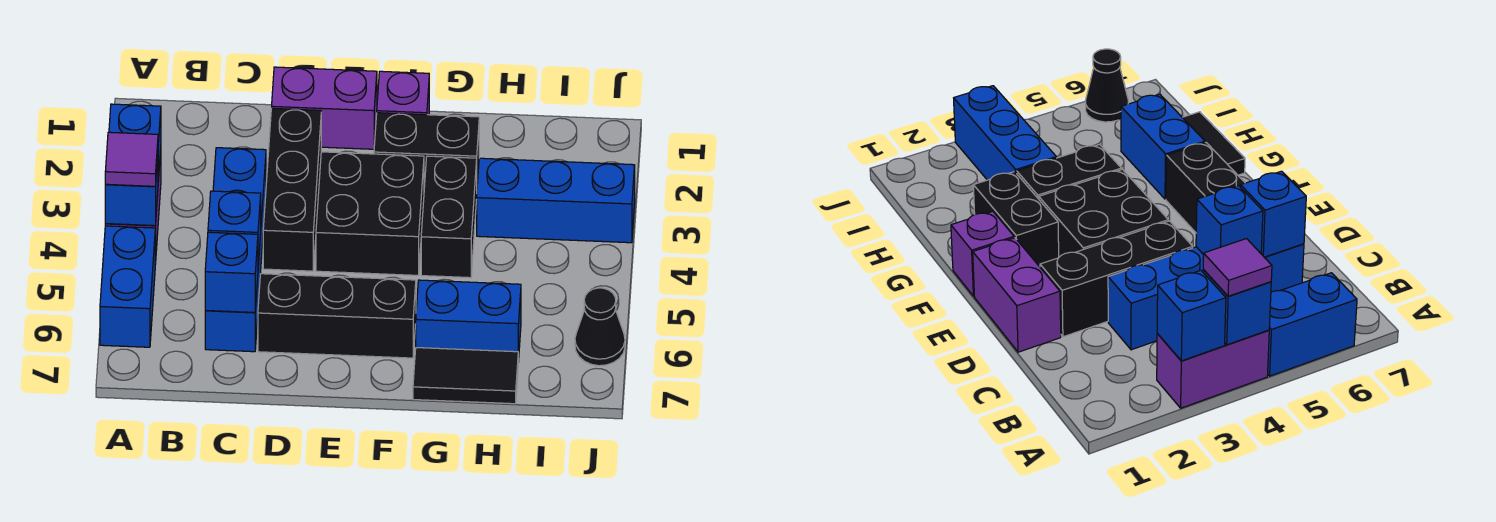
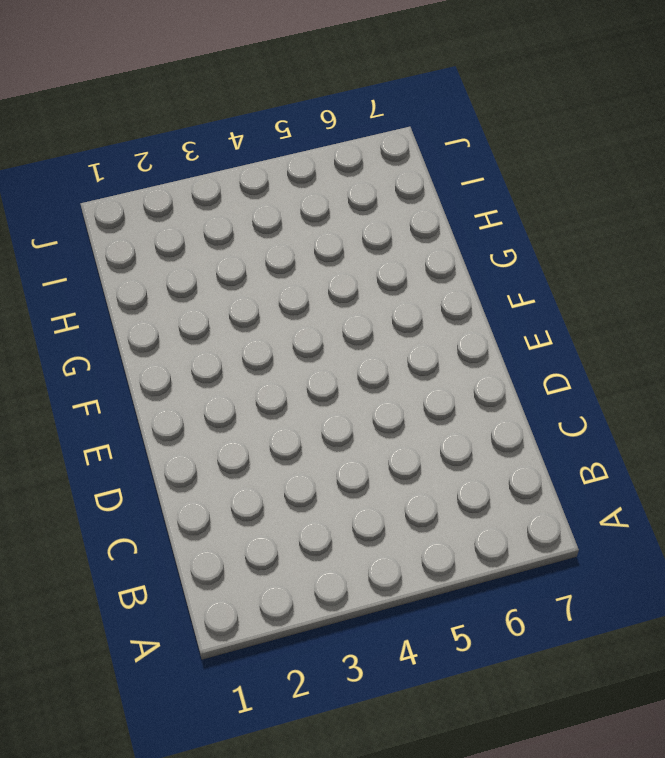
none -> purple 1x2 brick [1157,330,1269,408]
none -> blue 1x2 brick [100,226,155,347]
none -> blue 1x4 brick [205,148,266,352]

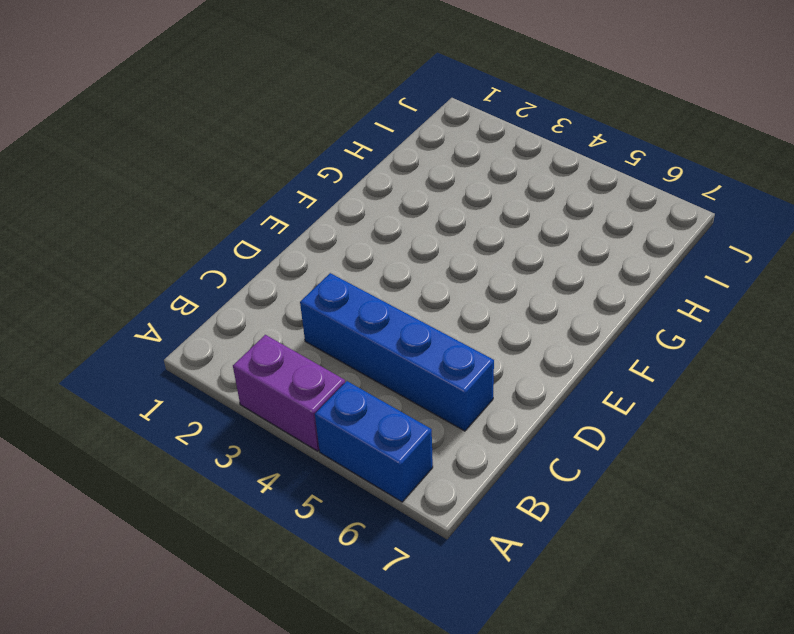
none -> purple 1x2 brick [272,67,377,149]
none -> black 1x3 brick [263,108,321,271]
none -> black 1x3 brick [258,274,416,358]

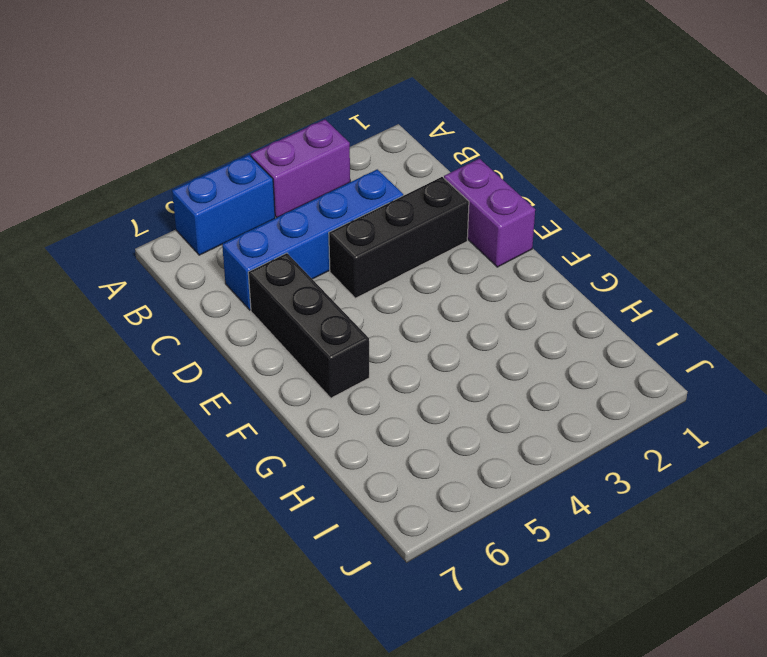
none -> black 2x2 brick [316,152,424,275]
none -> purple 1x1 brick [377,71,429,115]
none -> black 1x2 brick [374,113,479,187]

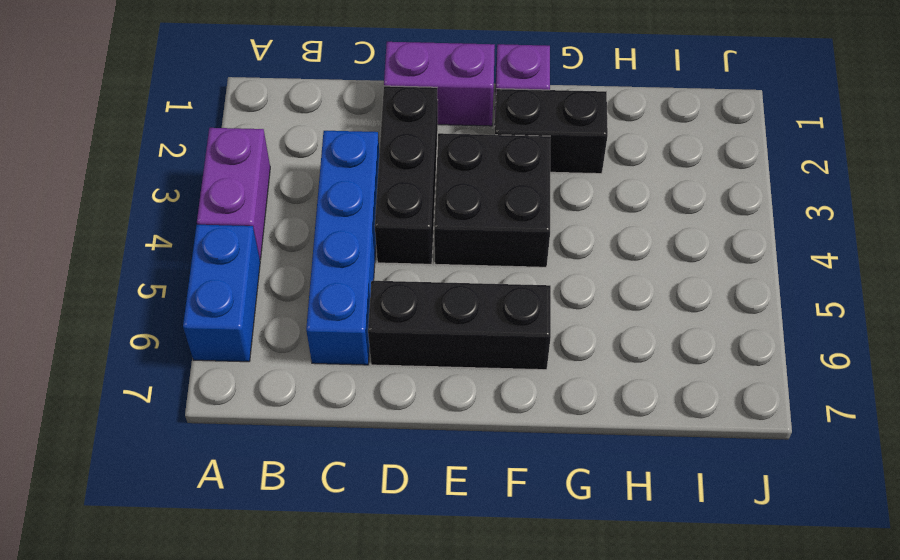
none -> black 1x2 brick [421,156,477,278]
none -> blue 1x2 brick [416,280,521,362]
none -> black 1x2 tile [413,348,518,404]

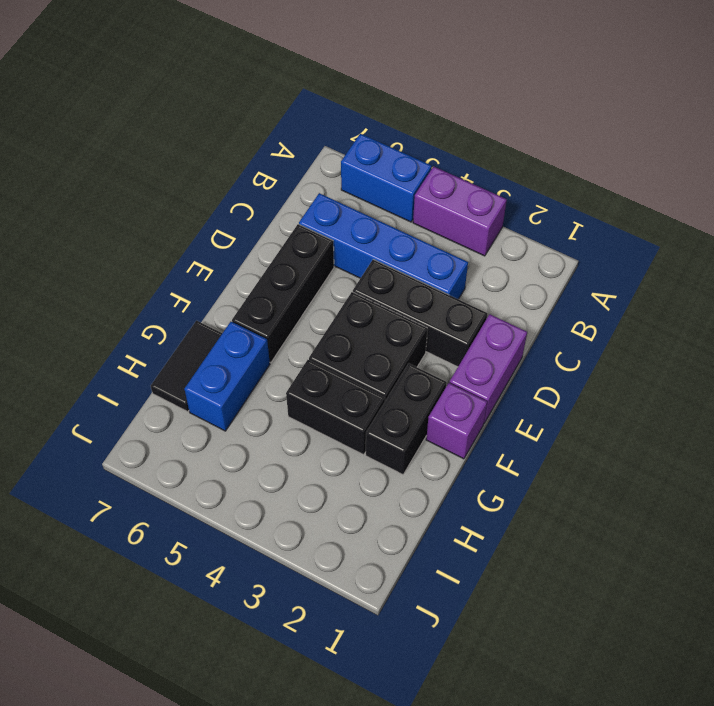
none -> blue 1x3 brick [477,158,635,243]
none -> black 1x1 cone [575,288,625,366]
none -> blue 1x1 brick [109,104,161,180]

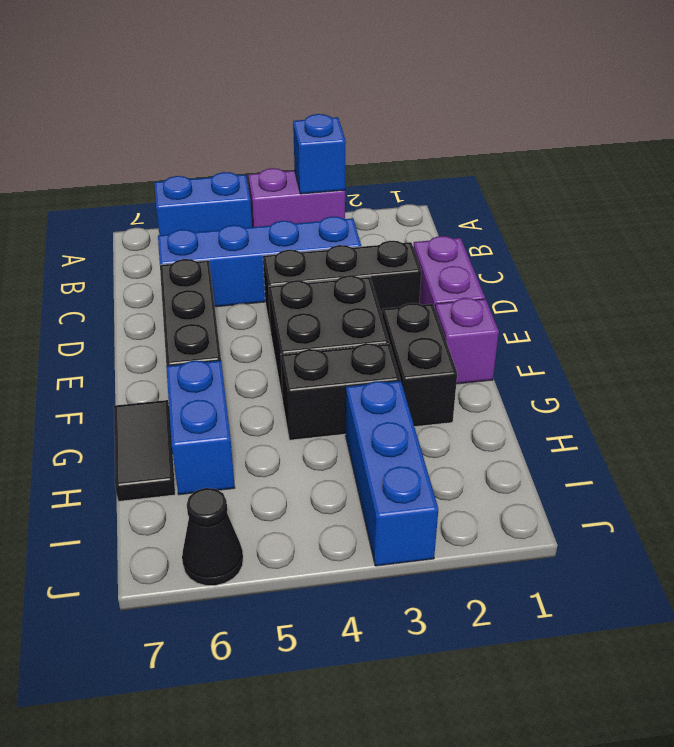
none -> blue 1x1 brick [105,157,158,226]
none -> blue 1x1 brick [208,191,261,265]
none -> blue 1x1 brick [205,232,258,312]

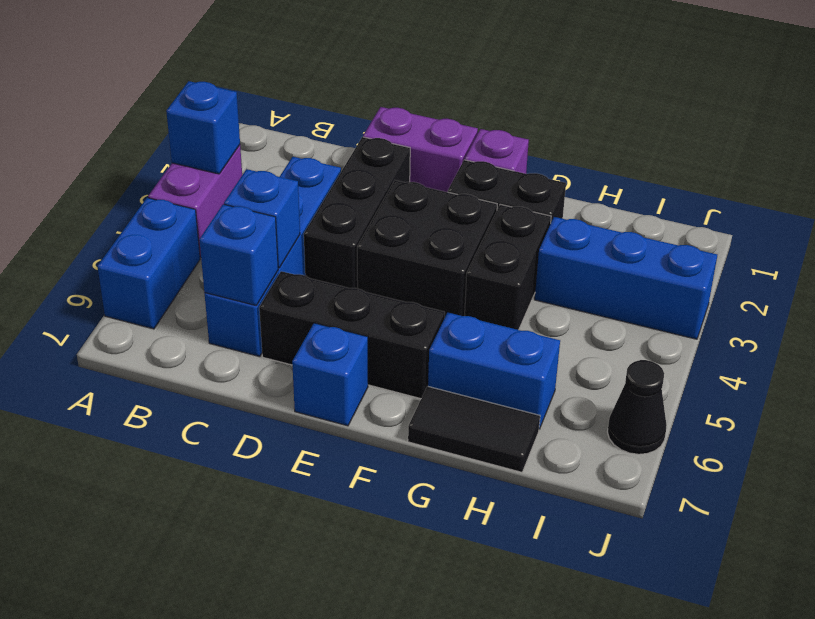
blue 1x1 brick [292,323,368,426] -> blue 1x1 brick moved to [105,157,158,226]
none -> purple 1x1 tile [105,132,158,186]

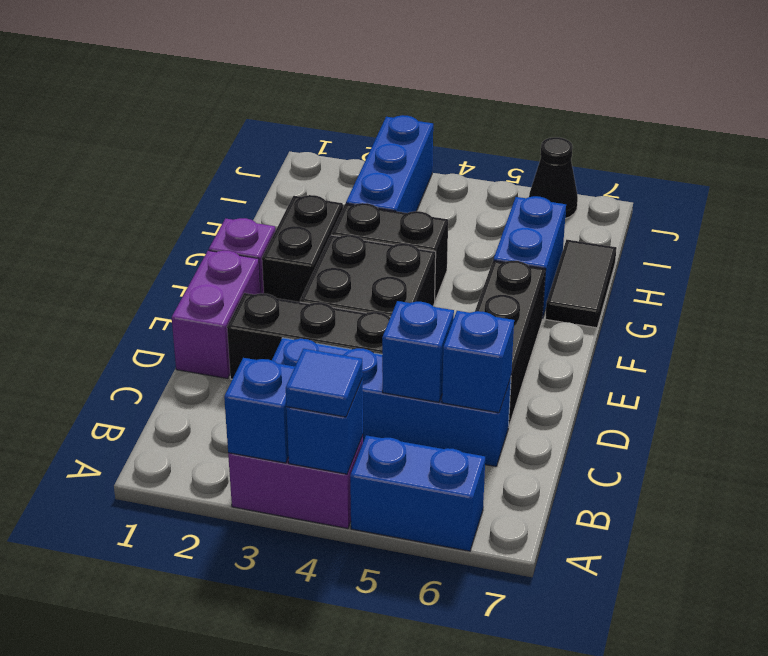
blue 1x1 tile [286,349,363,417] -> purple 1x1 tile [105,132,158,186]

